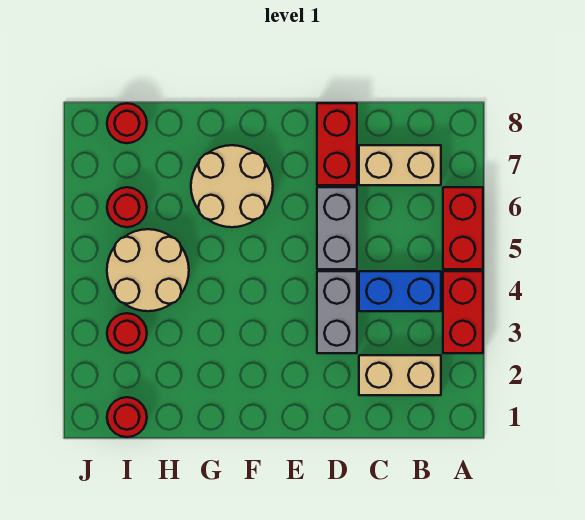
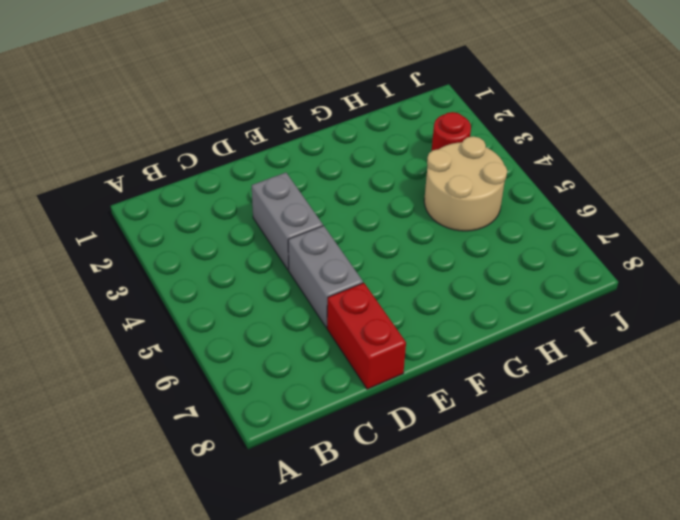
none -> red 1x2 brick [443,271,483,353]
none -> red 1x2 brick [443,187,483,269]
none -> tan 1x2 brick [359,355,441,395]

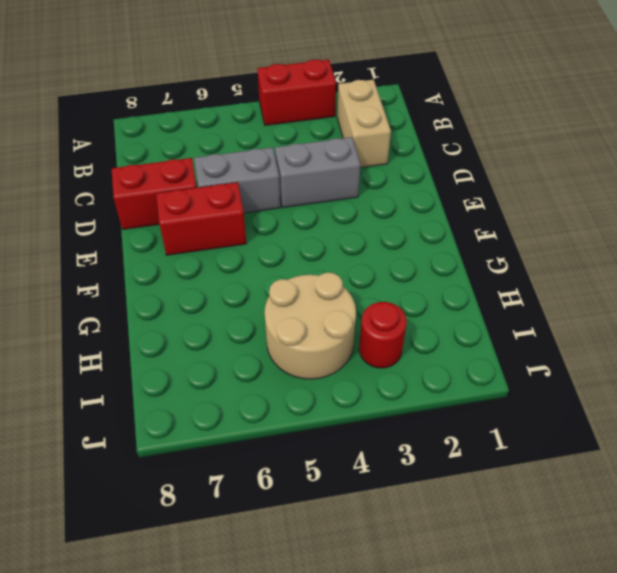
red 1x2 brick [156,182,246,255] -> red 1x2 brick moved to [443,187,483,269]
none -> blue 1x2 brick [359,271,441,311]
none -> tan 1x2 brick [359,145,441,185]
none -> tan 2x2 round brick [191,145,273,227]

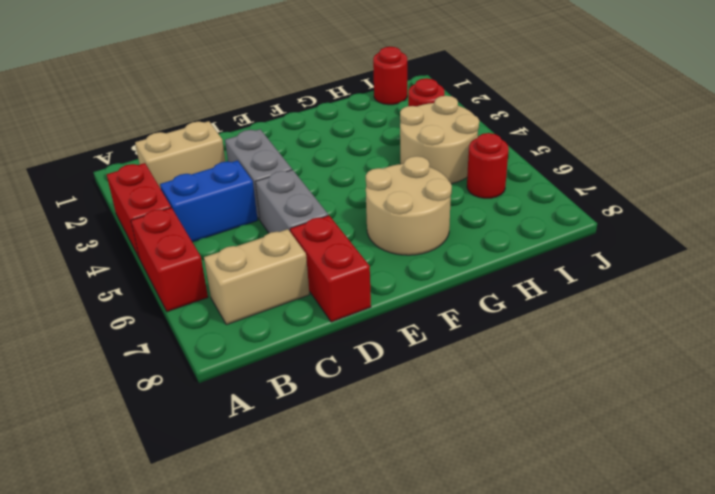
none -> red 1x1 round brick [107,103,147,143]

